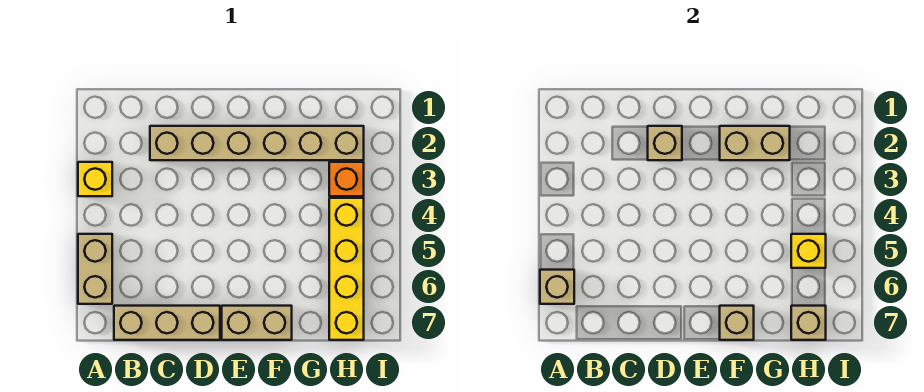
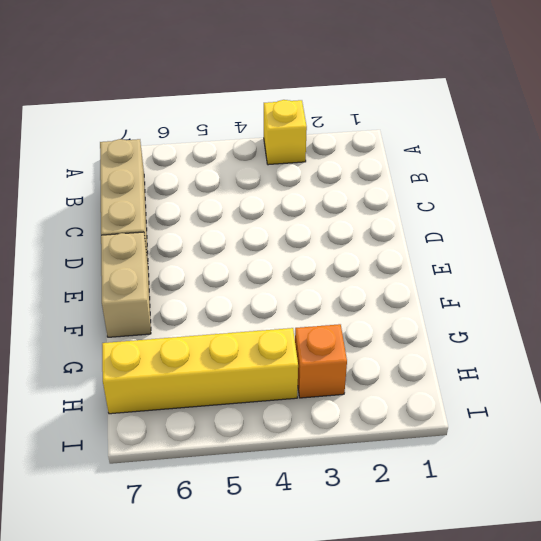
none -> tan 1x2 brick [78,234,112,304]
none -> tan 1x6 brick [150,126,364,160]
none -> tan 1x1 brick [540,270,574,304]

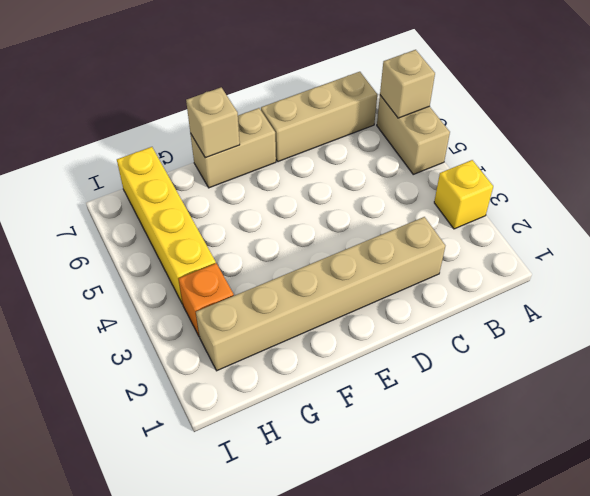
none -> tan 1x1 brick [648,126,682,160]
none -> tan 1x2 brick [720,126,790,160]
none -> yellow 1x1 brick [791,234,826,268]

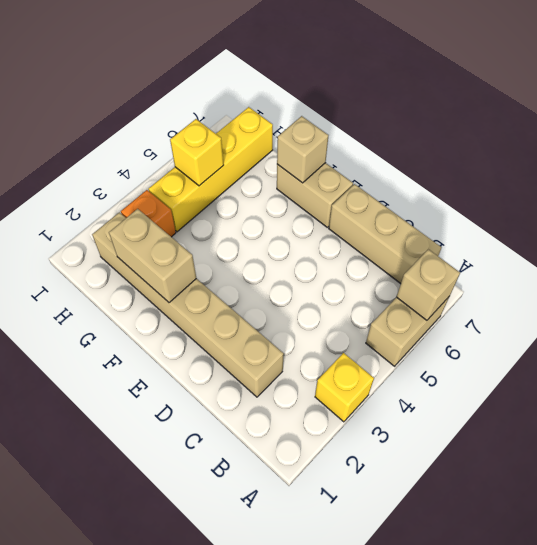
none -> tan 1x1 brick [648,126,682,160]
none -> tan 1x1 brick [791,306,826,340]

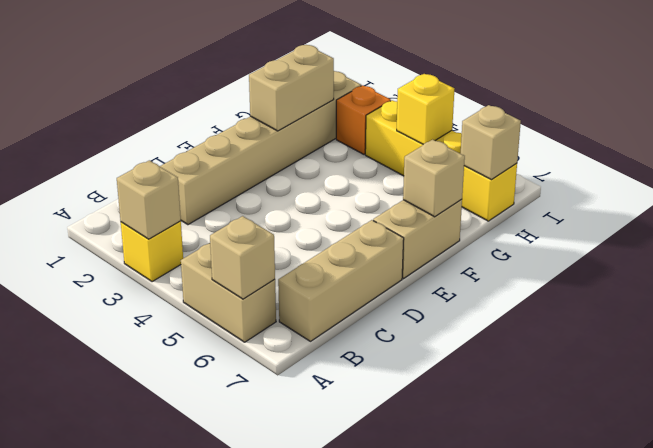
tan 1x1 brick [117,160,181,239] -> tan 1x1 brick moved to [648,126,682,160]

